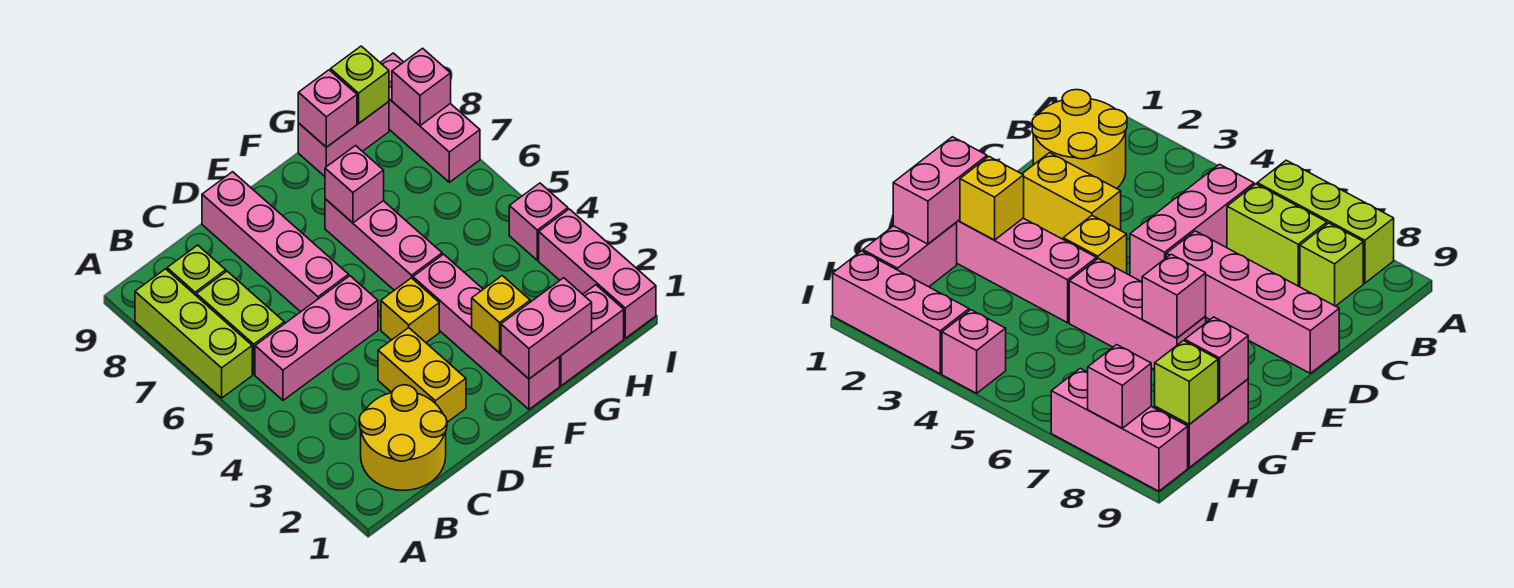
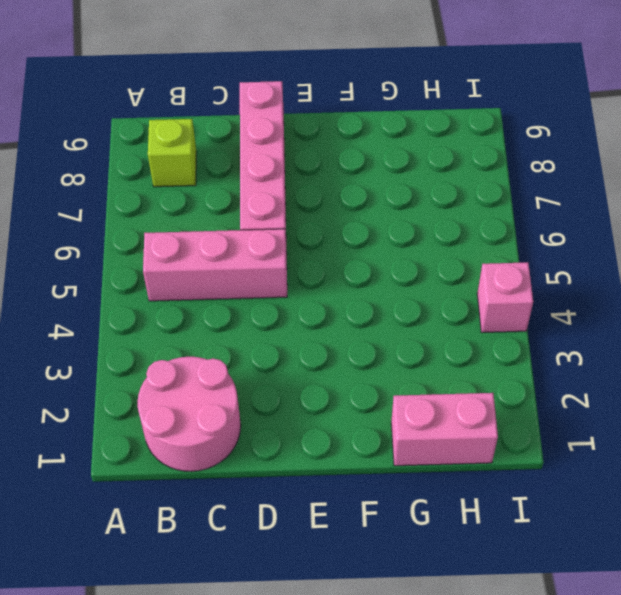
pink 2x2 round brick [138,357,241,471] -> yellow 2x2 round brick [359,385,447,490]
none -> lime 1x3 brick [135,269,252,398]
none -> lime 1x2 brick [196,271,284,374]
none -> yellow 1x2 brick [378,328,466,422]

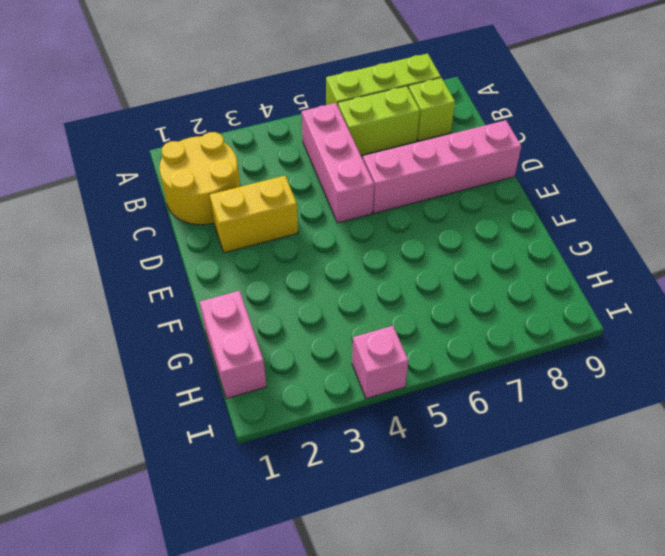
none -> yellow 1x1 brick [381,278,439,342]
none -> pink 1x4 brick [413,254,560,409]
none -> pink 1x3 brick [325,199,442,290]

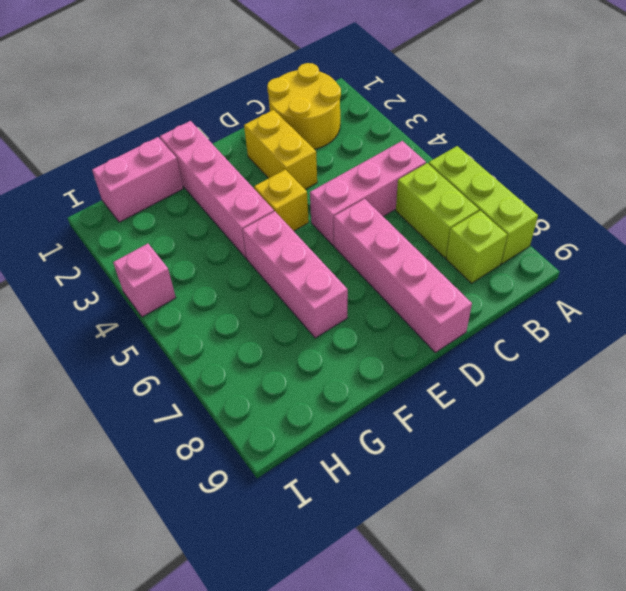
none -> pink 1x2 brick [298,102,389,176]
none -> pink 1x3 brick [539,209,656,338]
none -> pink 1x3 brick [380,53,480,182]

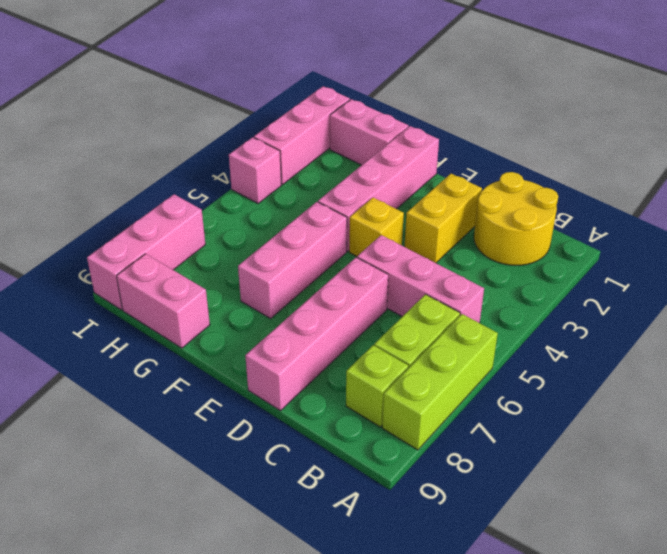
none -> pink 1x2 brick [501,278,592,379]
none -> yellow 1x1 brick [472,276,530,353]
none -> pink 1x1 brick [325,146,384,223]

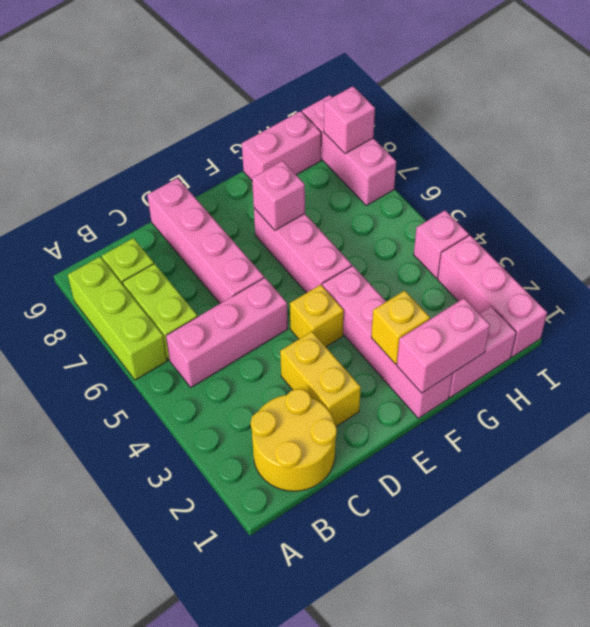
none -> pink 1x1 brick [298,70,357,147]
none -> lime 1x1 brick [331,46,389,123]

